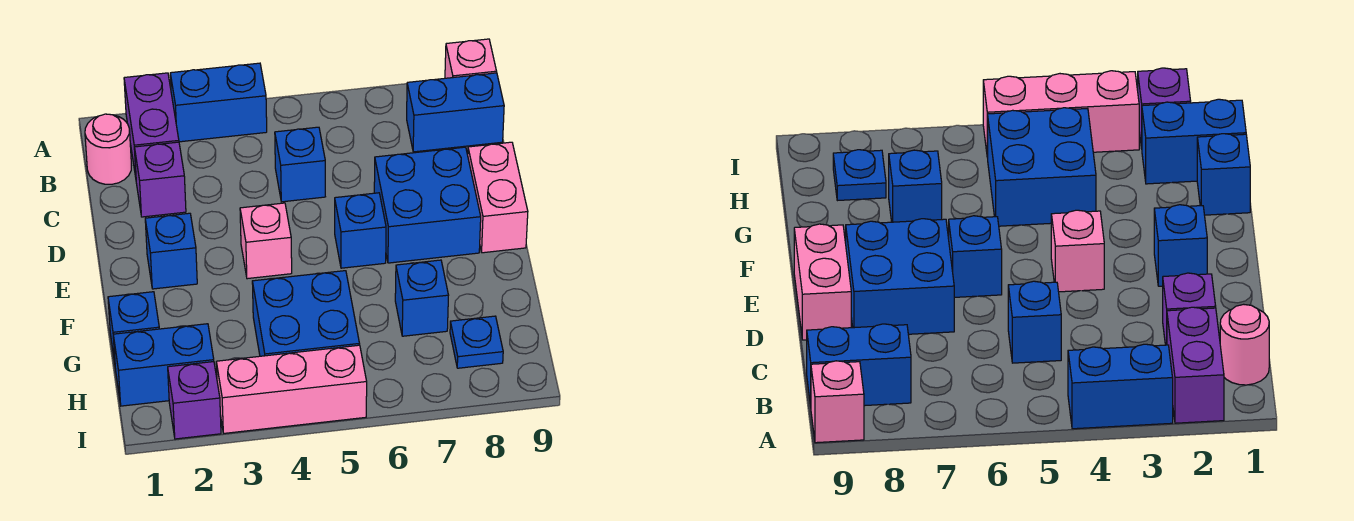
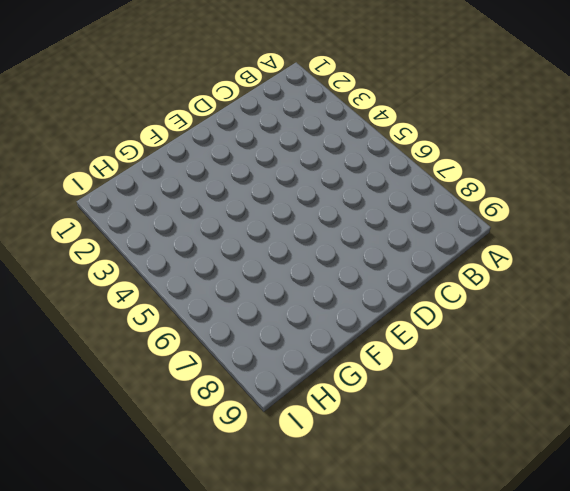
none -> purple 1x2 brick [124,73,179,177]
none -> blue 1x2 brick [170,63,267,142]
none -> pink 1x1 brick [445,39,497,78]

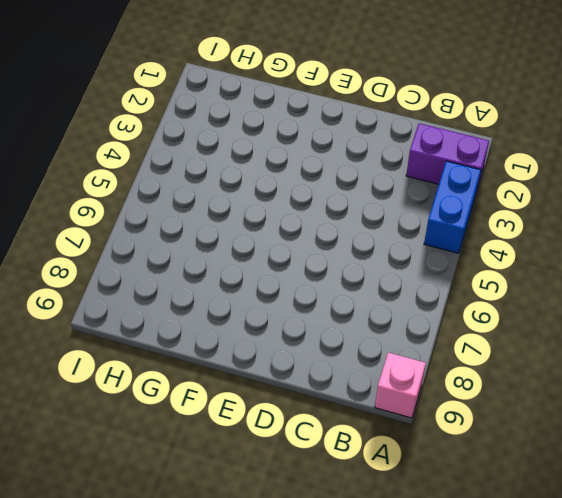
none -> pink 1x1 round brick [85,114,131,184]
none -> blue 1x2 brick [407,73,504,152]
none -> purple 1x1 brick [135,142,186,217]

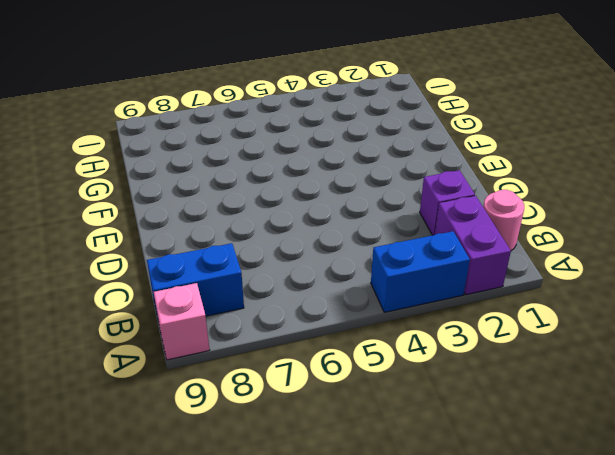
none -> blue 1x1 brick [275,127,325,202]
none -> blue 2x2 brick [374,147,481,263]
none -> pink 1x2 brick [468,142,528,253]

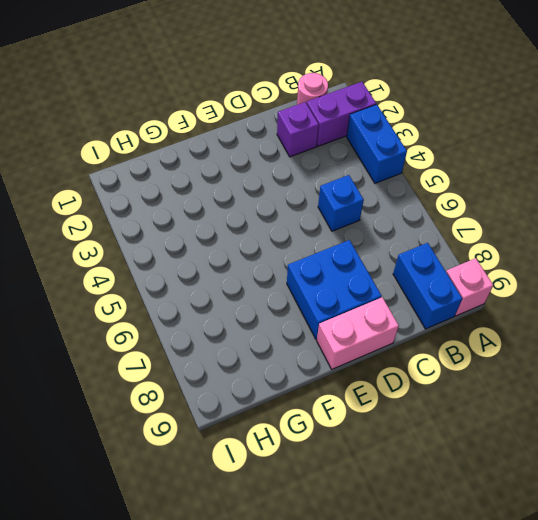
none -> blue 1x1 brick [145,213,197,289]
none -> pink 1x1 brick [240,203,292,279]
none -> blue 1x1 brick [335,193,386,268]

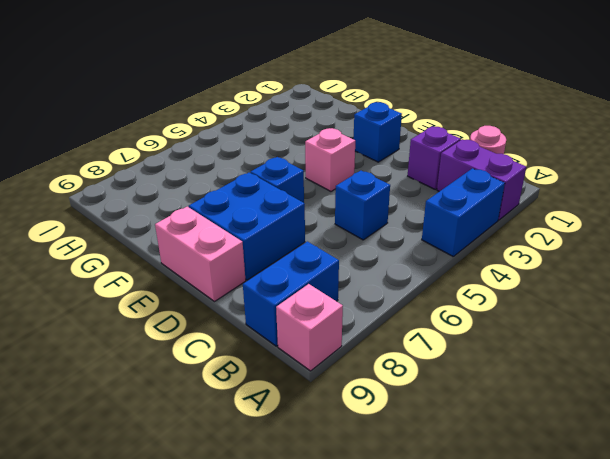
none -> blue 1x1 brick [108,292,159,362]
none -> blue 2x2 brick [252,271,360,356]
none -> blue 1x1 brick [395,260,448,336]

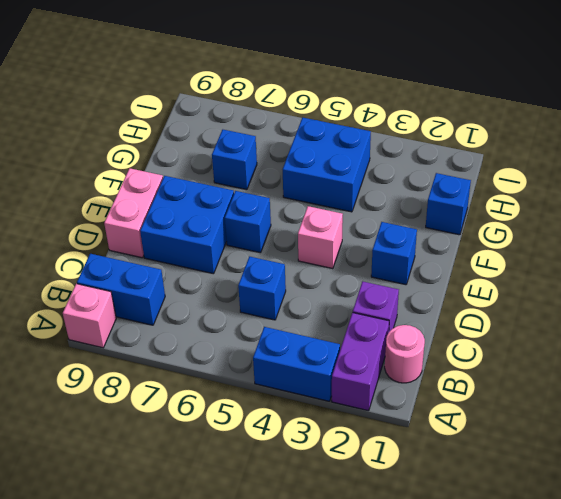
none -> blue 1x2 brick [113,324,214,406]
none -> blue 1x1 plate [450,316,503,368]
none -> purple 1x1 brick [168,362,221,439]

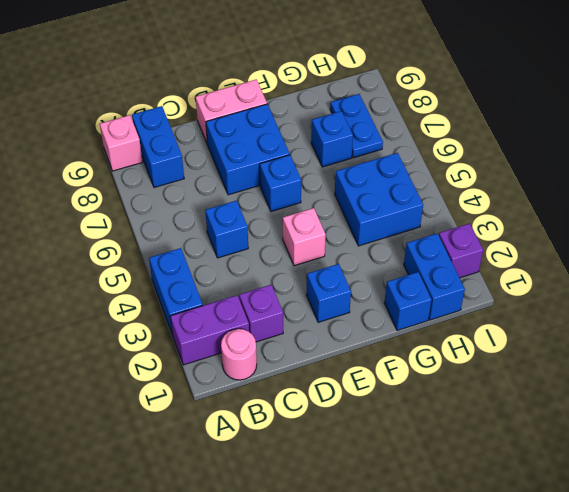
blue 1x2 plate [330,94,383,158] -> blue 1x1 plate [450,316,503,368]
none -> pink 1x3 brick [216,345,367,433]

